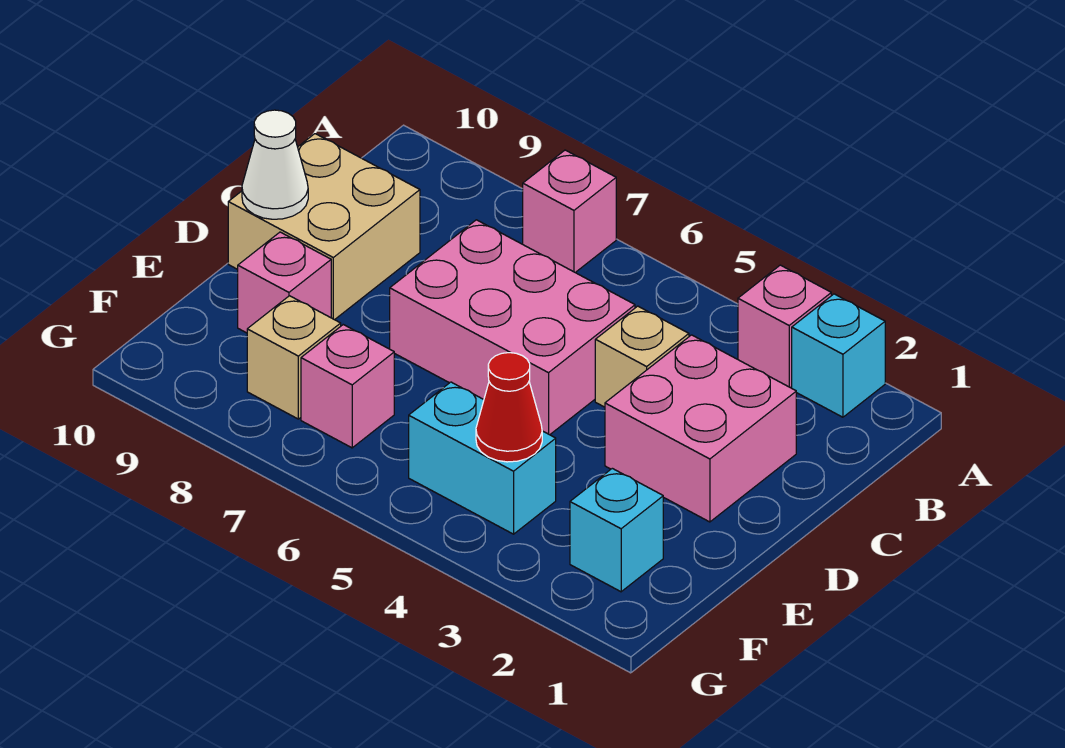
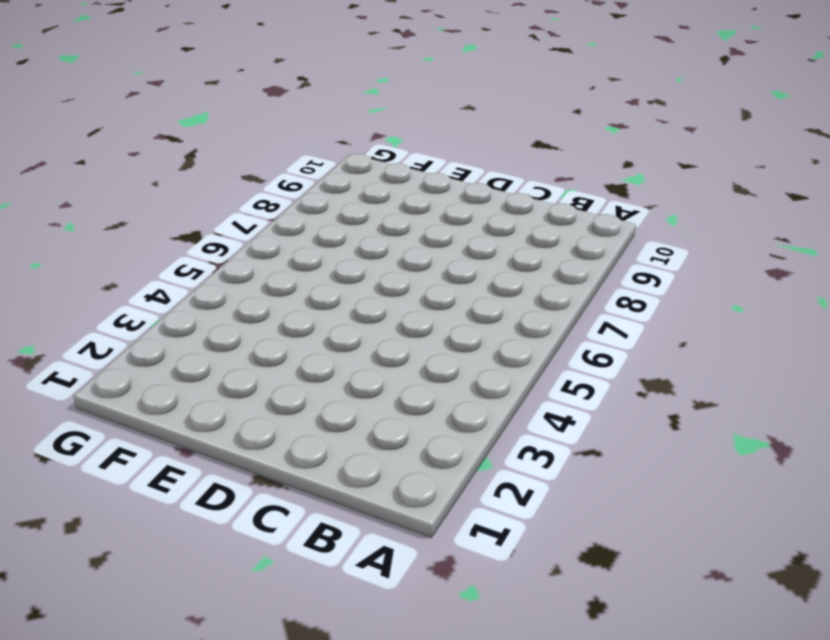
none -> cyan 1x1 brick [792,294,885,417]
none -> pink 1x1 brick [738,265,831,388]
none -> pink 1x1 brick [523,150,616,273]

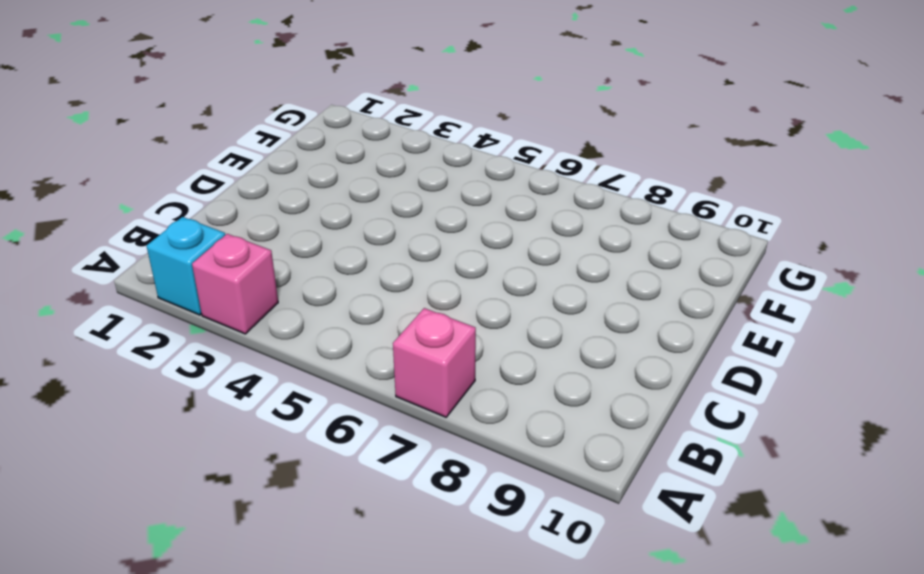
none -> pink 2x2 brick [605,335,796,522]
none -> tan 1x1 brick [595,306,689,407]
none -> pink 2x3 brick [390,220,635,435]

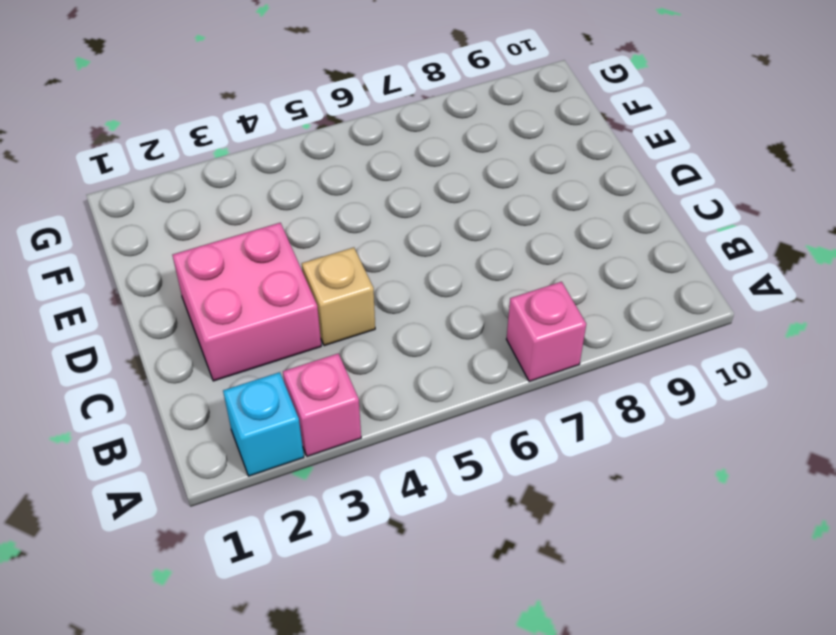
none -> pink 2x3 brick [390,220,635,435]
none -> tan 2x2 brick [228,134,420,320]
none -> pink 1x1 brick [238,232,331,333]

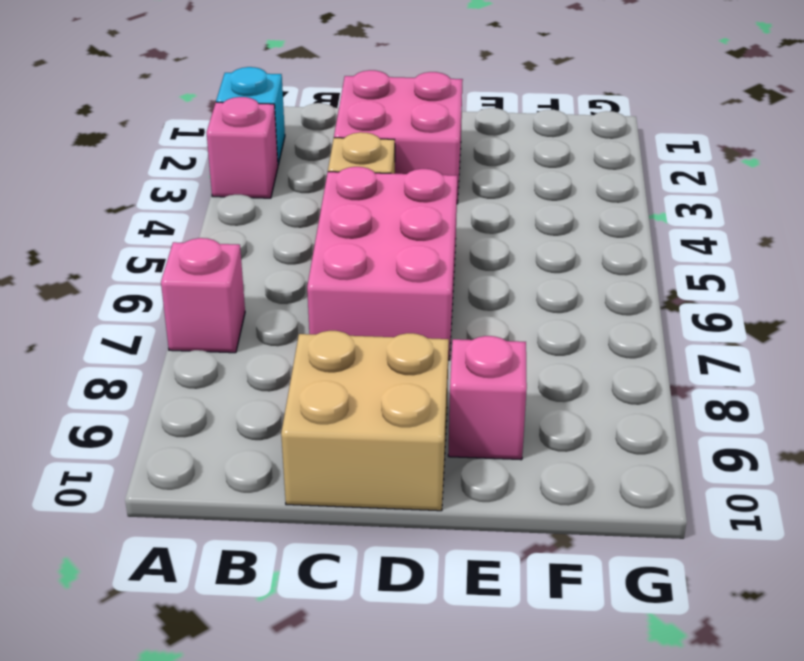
none -> cyan 1x1 brick [570,468,663,592]
none -> cyan 1x2 brick [409,382,556,534]
none -> pink 1x1 brick [301,325,394,448]

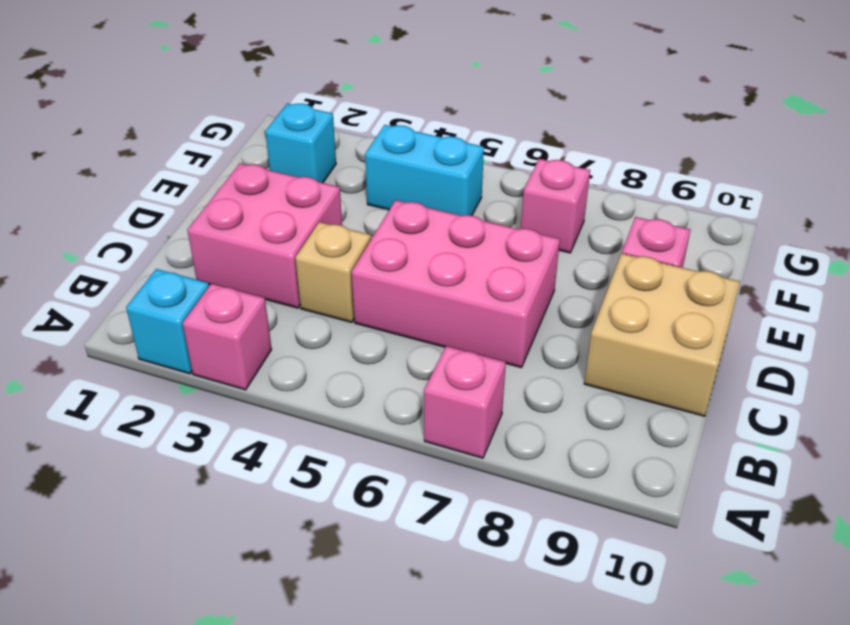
none -> tan 1x1 brick [247,296,341,419]
none -> white 1x1 cone [242,110,308,219]
none -> red 1x1 cone [476,353,542,462]

